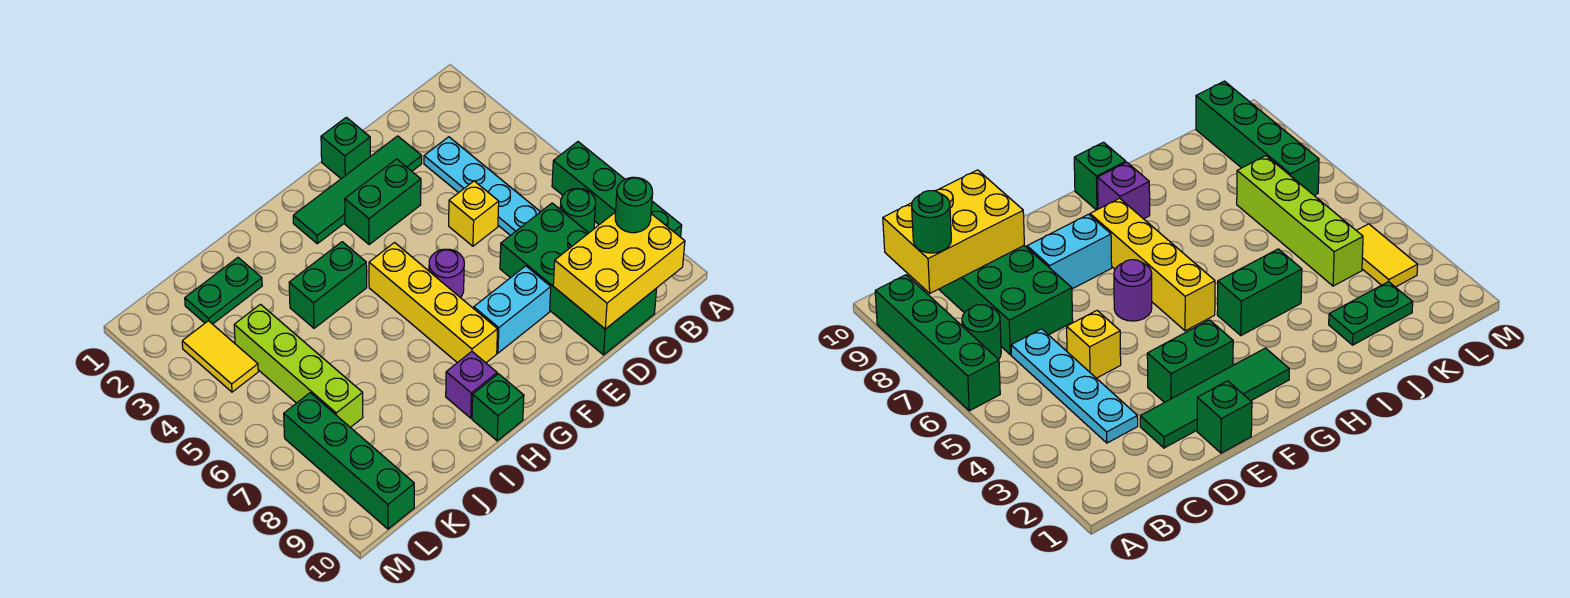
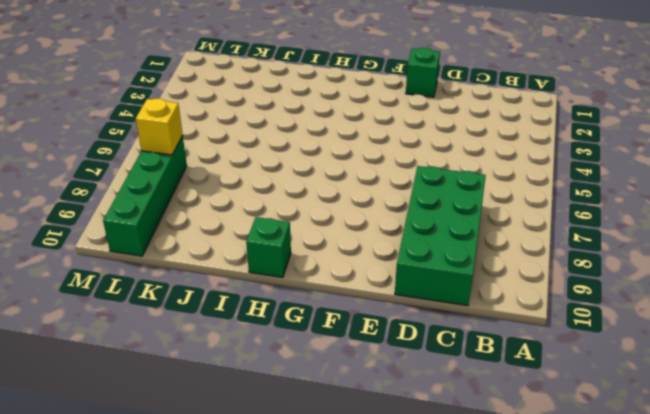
yellow 1x1 brick [136,98,183,155] -> yellow 1x1 brick moved to [449,181,499,246]
none -> green 1x4 brick [552,142,682,237]
none -> green 1x1 round brick [560,188,596,233]
none -> cyan 1x4 plate [424,137,540,236]

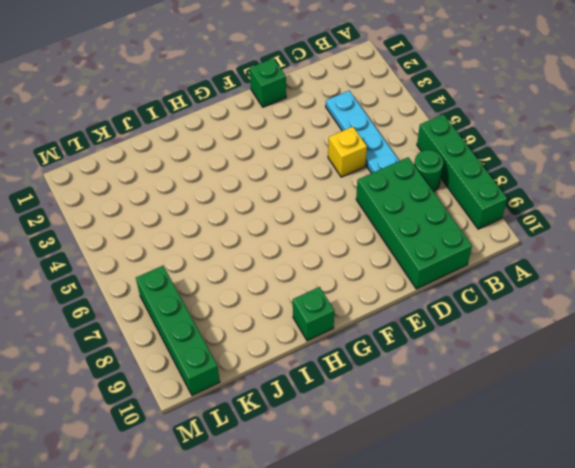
none -> green 1x4 tile [293,136,422,244]
none -> green 1x2 brick [345,159,421,244]
none -> cyan 1x2 brick [474,266,551,353]

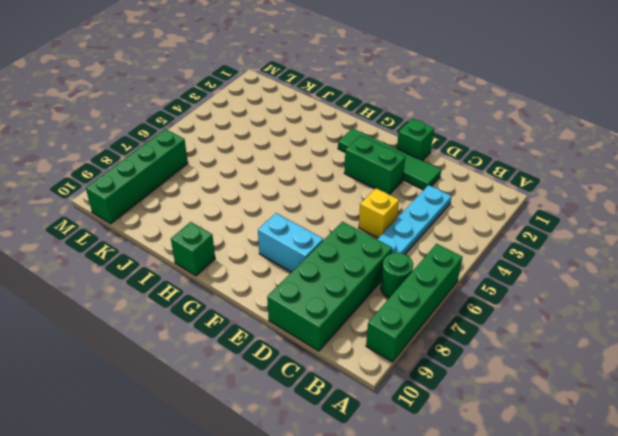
none -> purple 1x1 round brick [429,249,464,297]
none -> yellow 1x4 brick [369,243,498,363]
none -> green 1x2 brick [289,242,367,328]

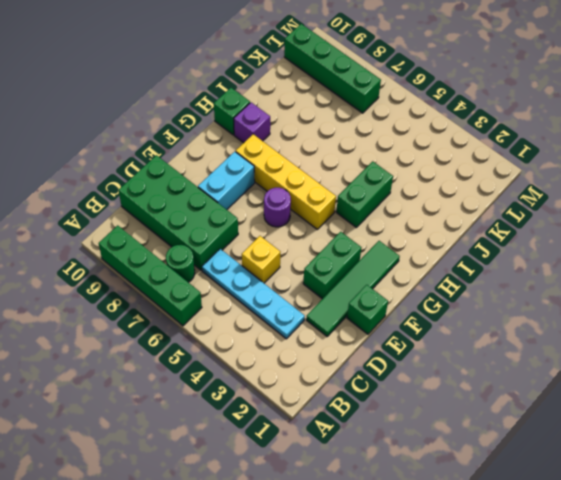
none -> green 1x2 plate [185,258,262,324]
none -> lime 1x4 brick [234,304,363,427]
none -> yellow 1x2 tile [182,321,258,392]

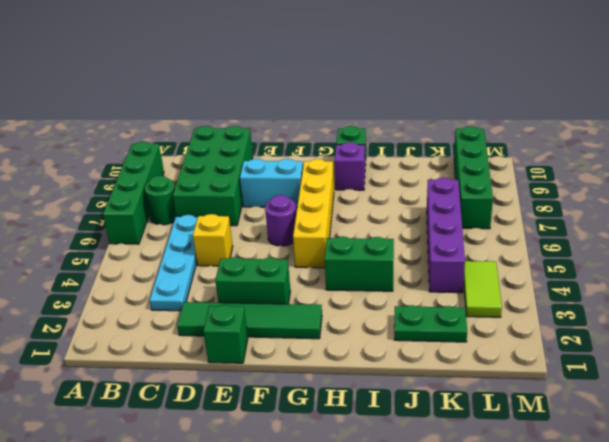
purple 1x4 brick [427,178,465,293] -> lime 1x4 brick [234,304,363,427]
lime 1x2 tile [464,261,502,317] -> yellow 1x2 tile [182,321,258,392]
none -> yellow 2x3 brick [553,213,685,329]
none -> green 1x1 round brick [615,177,653,233]

